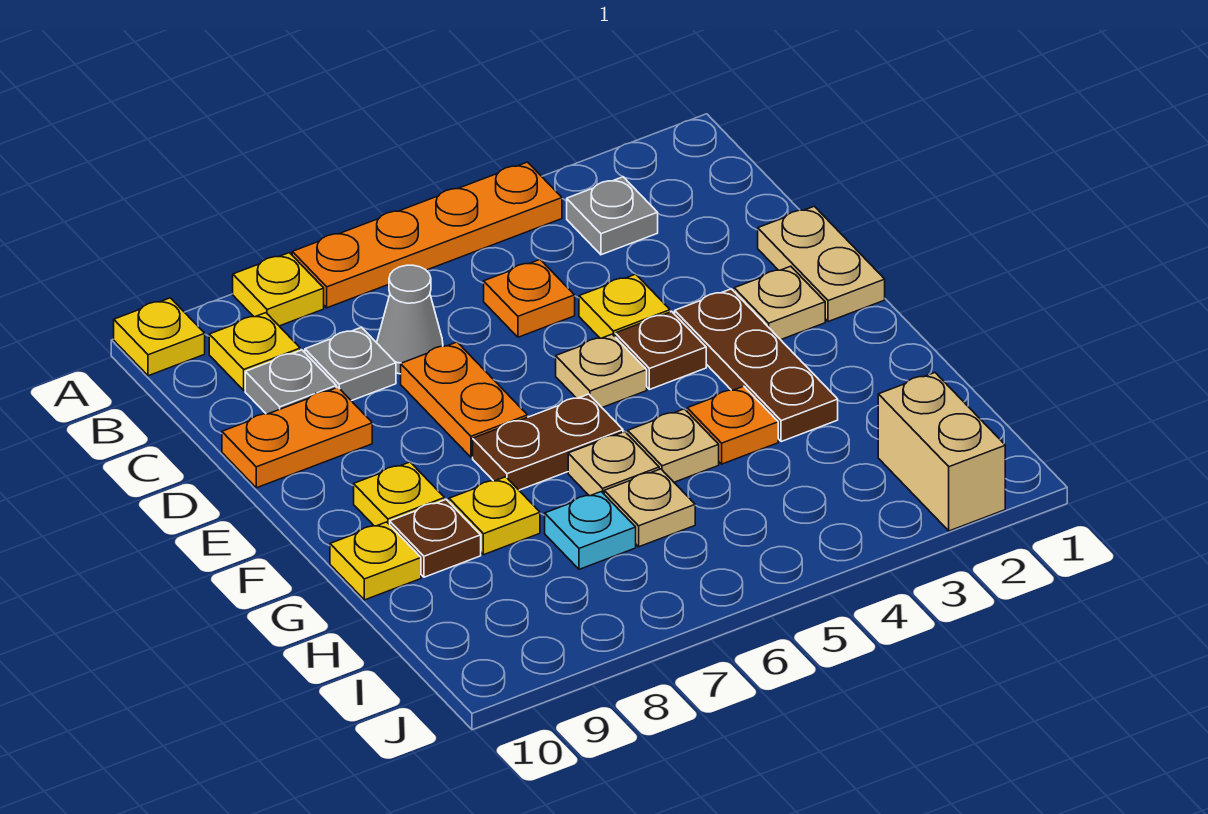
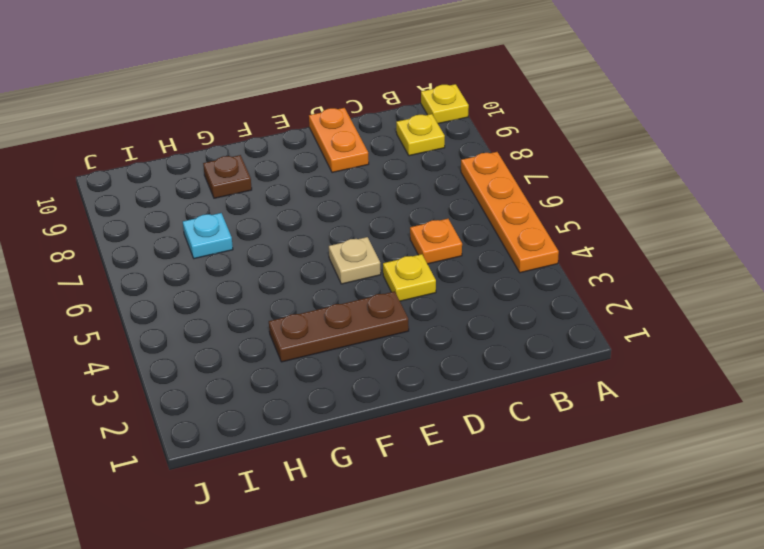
none -> yellow 1x1 plate [233,253,324,326]
none -> grey 1x1 plate [567,177,658,255]
none -> grey 1x1 cone [377,265,443,374]

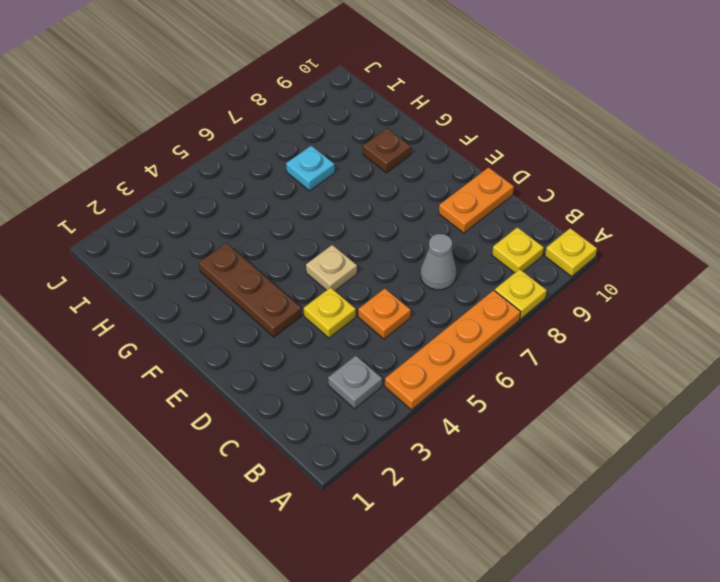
none -> grey 1x1 plate [305,327,396,401]
none -> grey 1x1 plate [245,350,336,414]
none -> tan 1x2 plate [758,206,885,322]

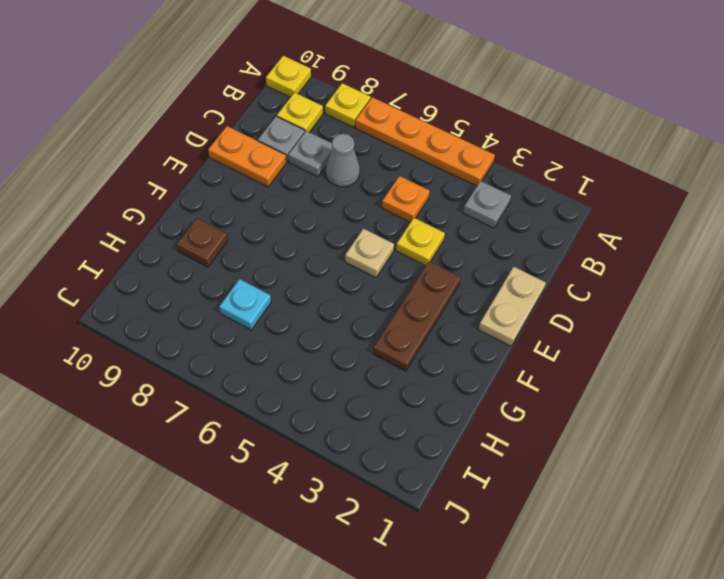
none -> orange 1x2 plate [401,342,528,457]
none -> tan 1x1 plate [734,266,825,340]
none -> brown 1x1 plate [615,311,706,389]

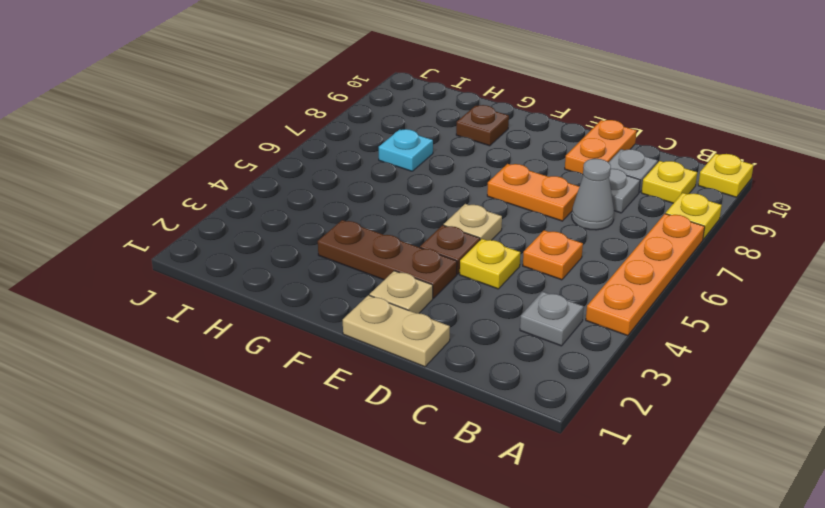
none -> brown 1x2 plate [473,394,623,490]
none -> yellow 1x1 plate [354,462,445,526]
none -> orange 1x1 plate [687,386,778,464]

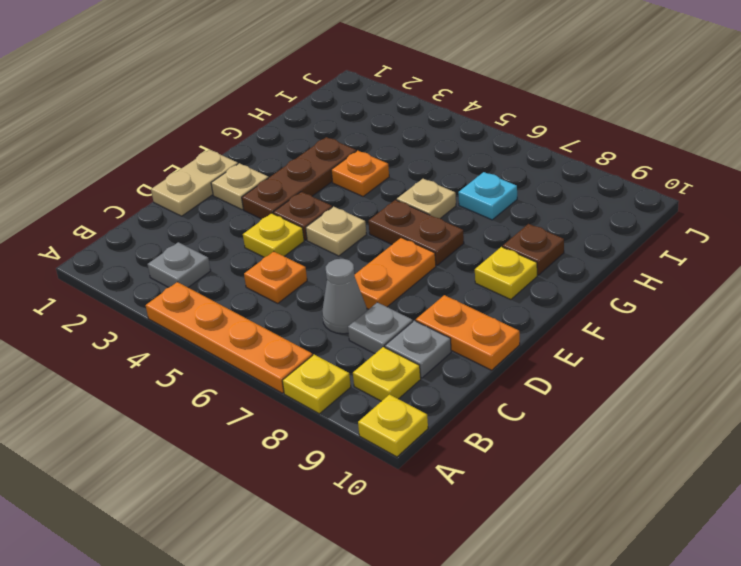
none -> tan 1x1 plate [628,409,719,482]
none -> yellow 1x1 plate [449,477,540,555]
none -> yellow 1x1 plate [330,522,421,600]

